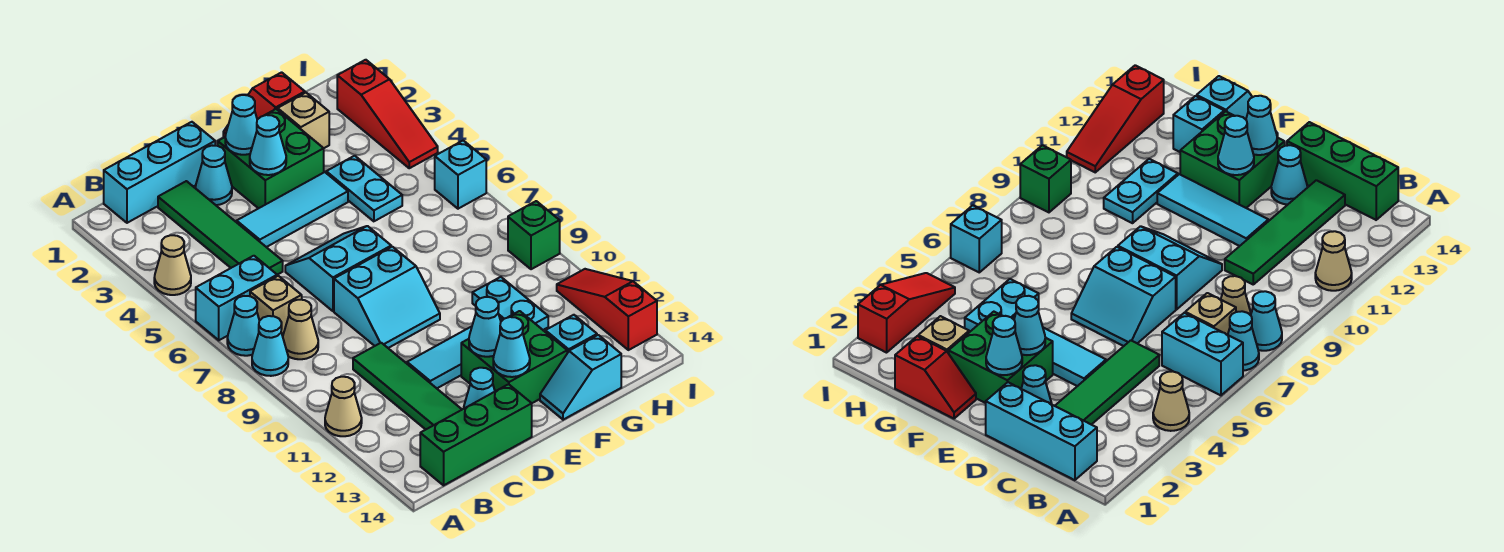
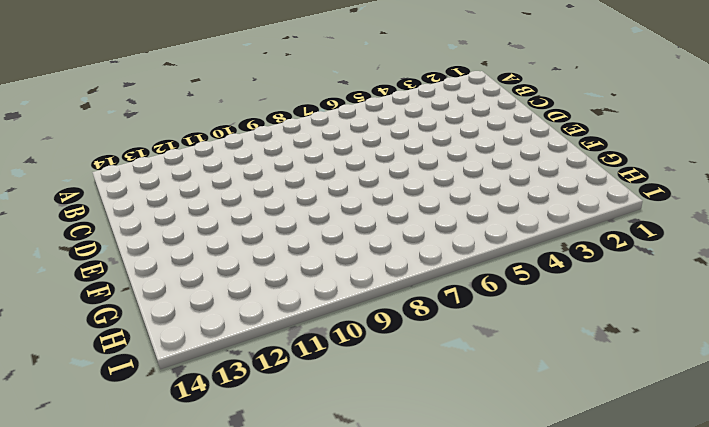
none -> tan 1x1 cone [154,235,191,295]
none -> cyan 1x2 brick [196,256,277,340]
none -> cyan 1x1 cone [227,296,259,356]
none -> cyan 1x1 cone [252,316,288,376]

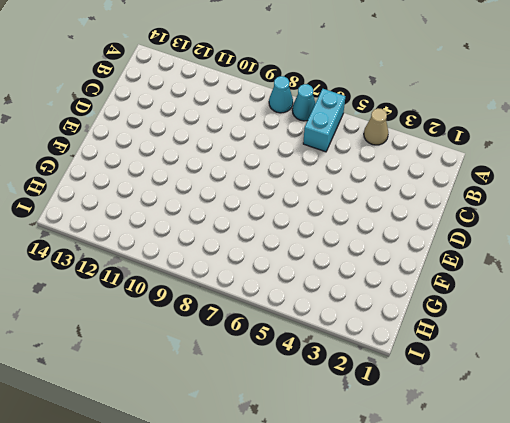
none -> tan 1x1 cone [325,377,362,436]
none -> cyan 1x3 brick [104,122,215,223]
none -> tan 1x1 brick [250,276,302,336]
none -> tan 1x1 cone [283,300,318,359]

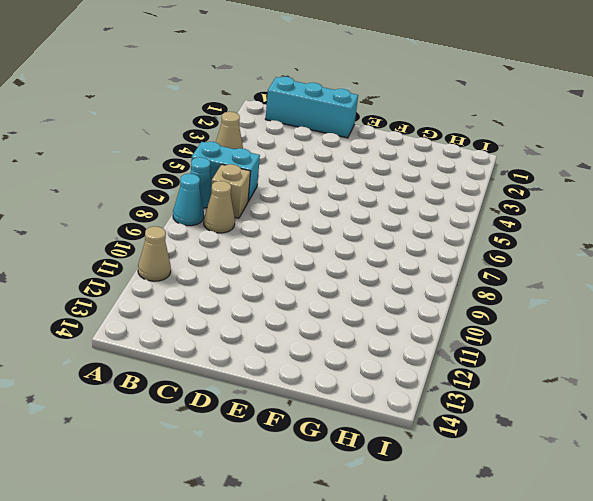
none -> green 1x3 brick [420,384,532,485]
none -> green 1x4 tile [158,181,283,275]
none -> green 1x4 tile [353,343,462,429]
none -> cyan 1x1 cone [195,146,232,205]

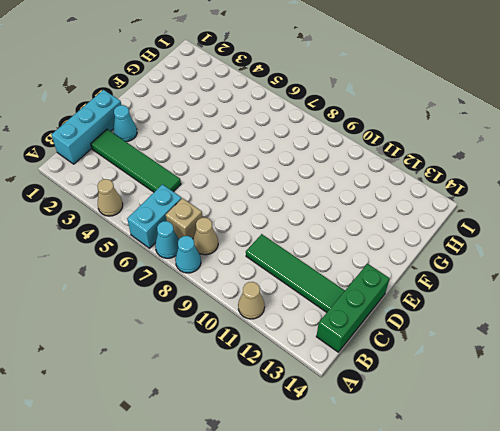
none -> cyan 1x3 tile [237,172,348,247]
none -> cyan 2x2 slope [285,226,391,311]
none -> cyan 2x2 slope [334,247,440,348]
none -> cyan 1x3 tile [407,318,503,388]

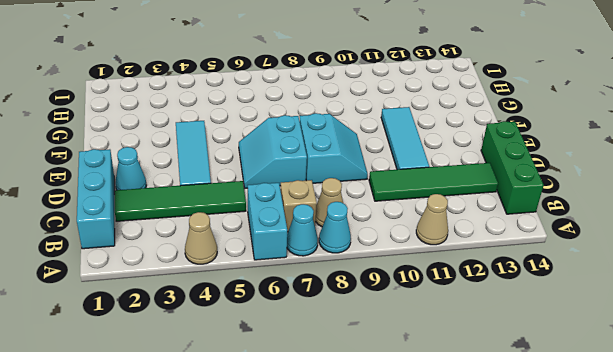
none -> cyan 1x1 cone [464,368,495,408]
none -> green 2x2 brick [218,109,324,208]
none -> green 2x2 brick [461,311,567,403]
none -> red 1x2 slope [223,72,305,138]

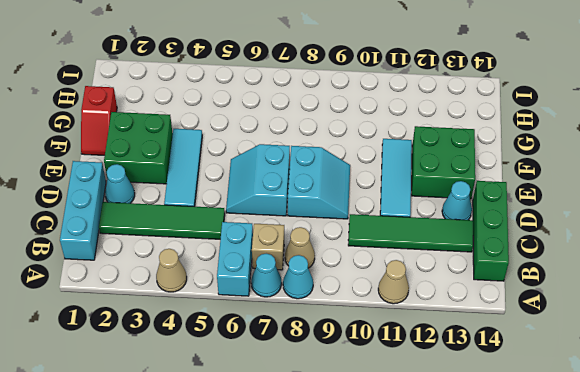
none -> cyan 1x2 slope [540,335,621,420]
none -> tan 1x1 brick [278,93,329,148]
none -> cyan 1x2 plate [326,156,402,221]
none -> cyan 1x2 plate [472,277,548,330]

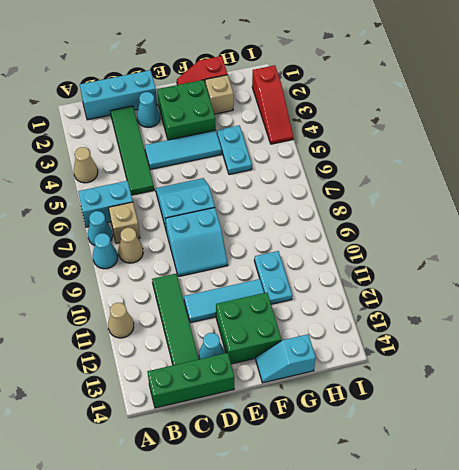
none -> cyan 1x1 brick [545,315,597,353]
none -> cyan 1x1 brick [435,140,486,209]
none -> green 1x1 brick [508,201,560,269]
none -> red 1x3 slope [557,269,657,350]

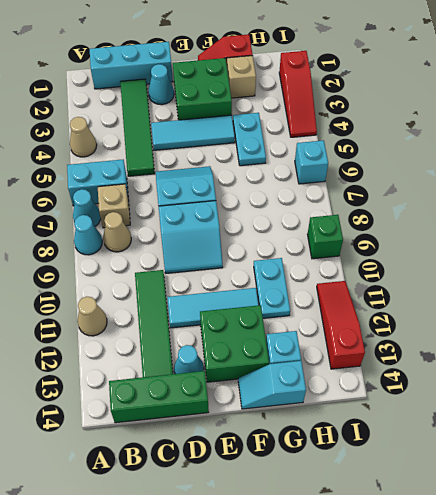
none -> cyan 1x1 cone [225,95,257,155]
none -> cyan 1x1 cone [250,115,286,175]
none -> cyan 1x1 cone [469,297,501,357]
none -> cyan 1x1 cone [493,317,530,377]

